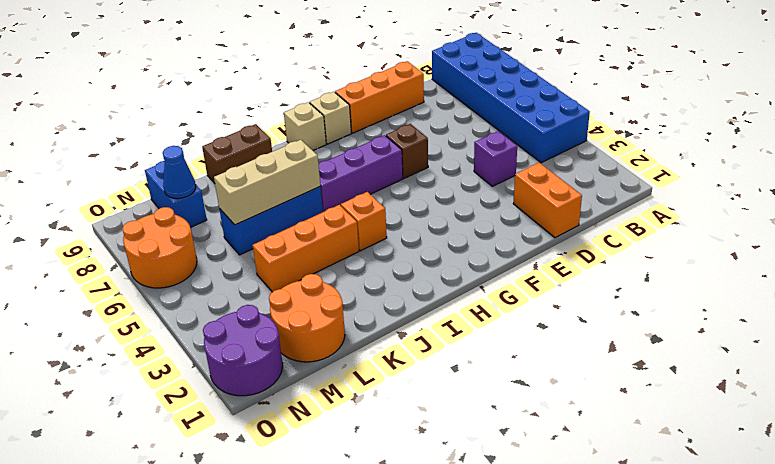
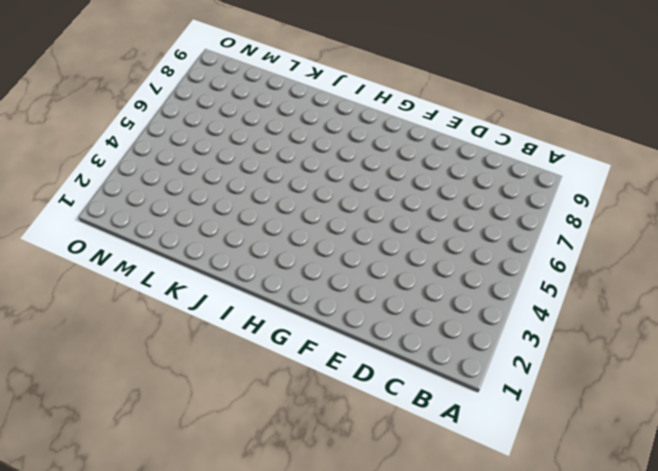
none -> blue 2x6 brick [432,33,590,163]
none -> orange 1x2 brick [513,163,582,238]
none -> purple 1x1 brick [474,131,517,186]

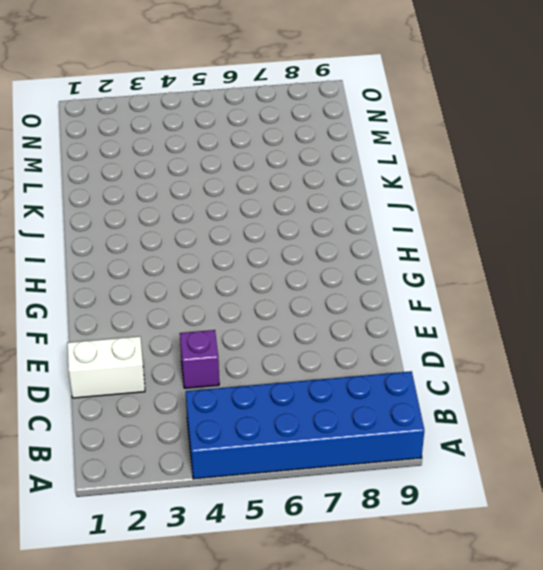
white 1x2 brick [67,336,145,398] -> orange 1x2 brick [513,163,582,238]
none -> orange 1x3 brick [335,61,424,133]
none -> brown 1x1 brick [386,124,428,178]
none -> purple 1x3 brick [318,135,403,212]

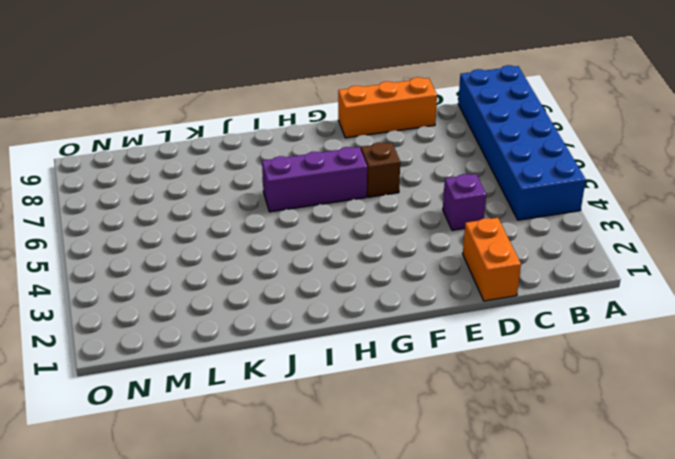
none -> tan 1x1 brick [310,92,351,144]
none -> tan 1x1 brick [284,102,326,150]
none -> orange 1x1 brick [341,192,387,251]

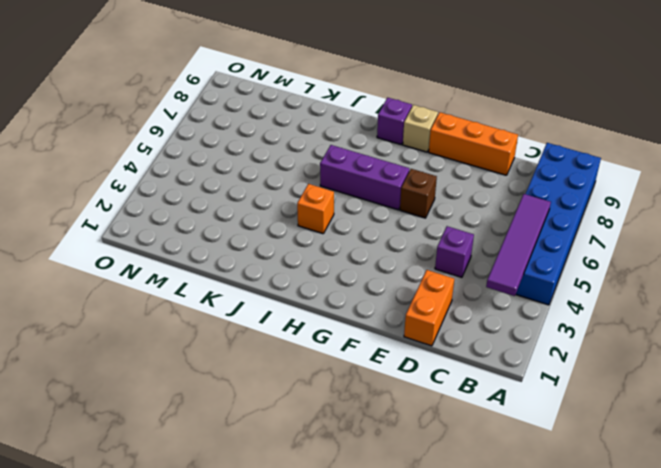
purple 1x4 tile [486,194,551,296] -> none
purple 1x1 brick [377,98,412,145] -> tan 1x1 brick [284,102,326,150]
none -> orange 1x3 brick [253,205,359,292]
none -> blue 1x3 brick [219,187,323,255]
none -> brown 1x2 brick [202,124,272,183]

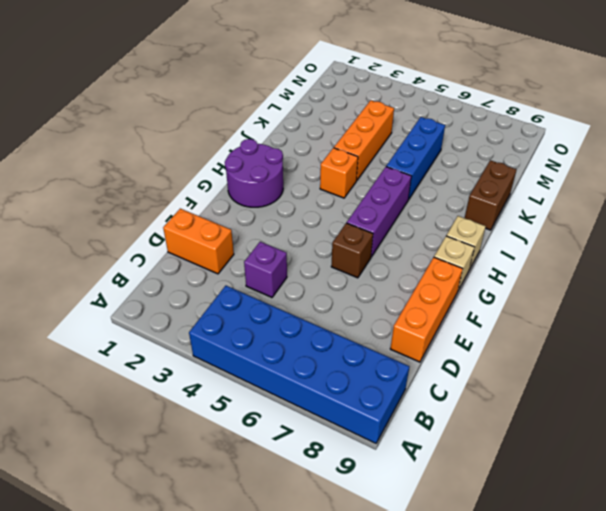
purple 2x2 round brick [225,139,283,207] -> purple 2x2 round brick moved to [203,305,283,396]
none -> orange 2x2 round brick [269,274,345,362]
none -> blue 1x2 brick [145,161,207,227]
none -> orange 2x2 round brick [122,207,197,288]

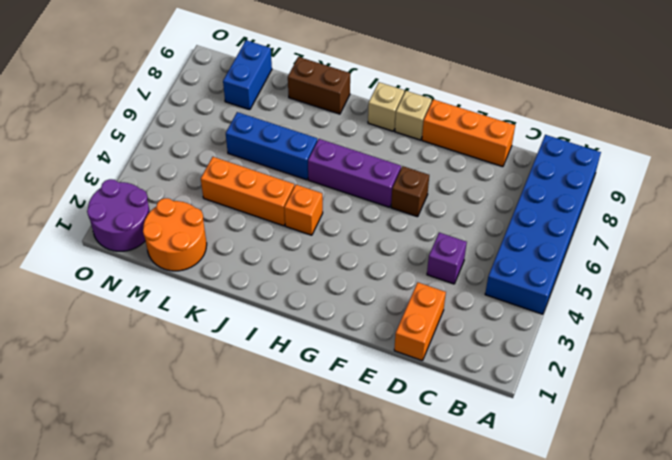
none -> orange 2x2 round brick [122,207,197,288]
none -> tan 1x3 brick [214,140,320,225]
none -> blue 1x1 cone [163,146,196,199]

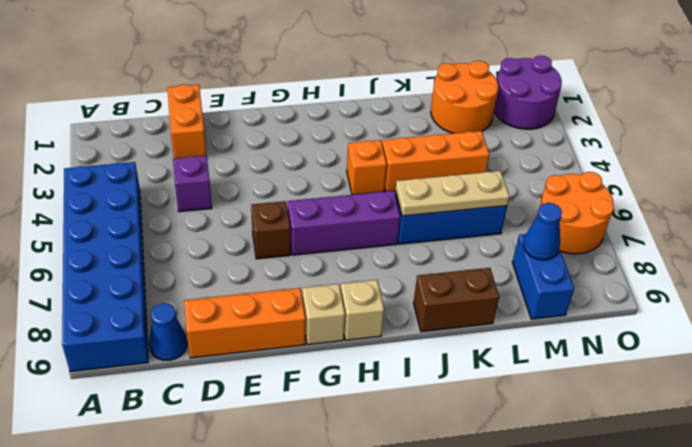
blue 1x1 cone [149,303,187,360] -> none
tan 1x3 plate [396,171,510,216] -> tan 1x3 brick [214,140,320,225]

